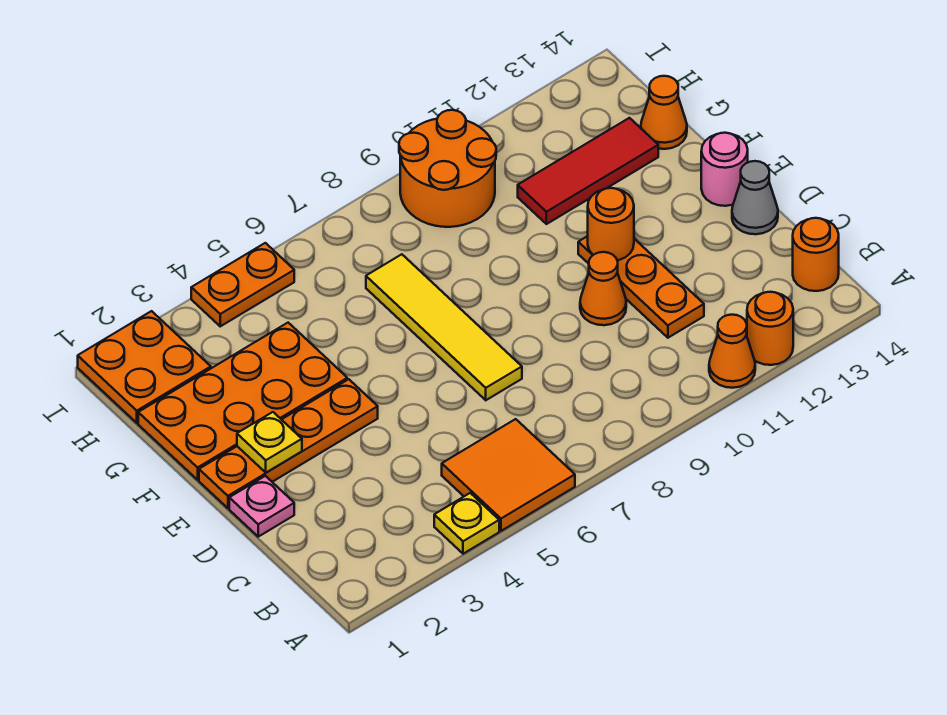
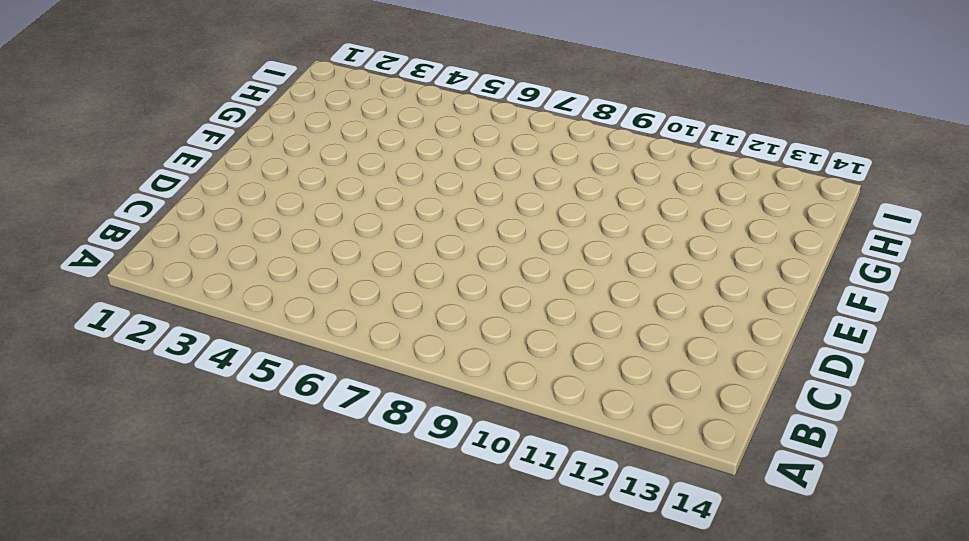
none -> yellow 1x1 plate [434,493,499,554]
none -> orange 2x2 tile [442,419,575,531]
none -> orange 1x1 cone [709,315,755,388]

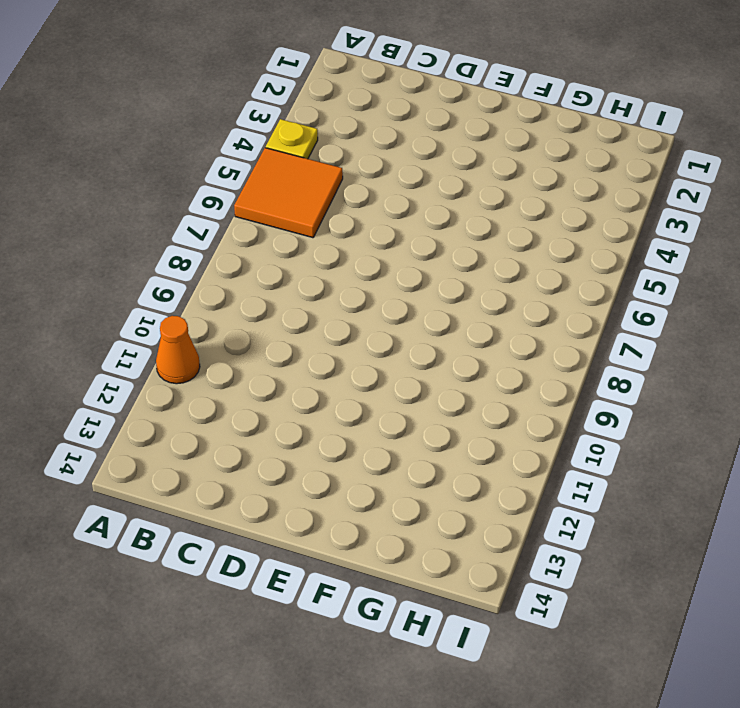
none -> orange 1x1 round brick [747,292,793,365]
none -> orange 1x1 round brick [793,218,839,291]
none -> orange 1x3 plate [578,236,704,338]

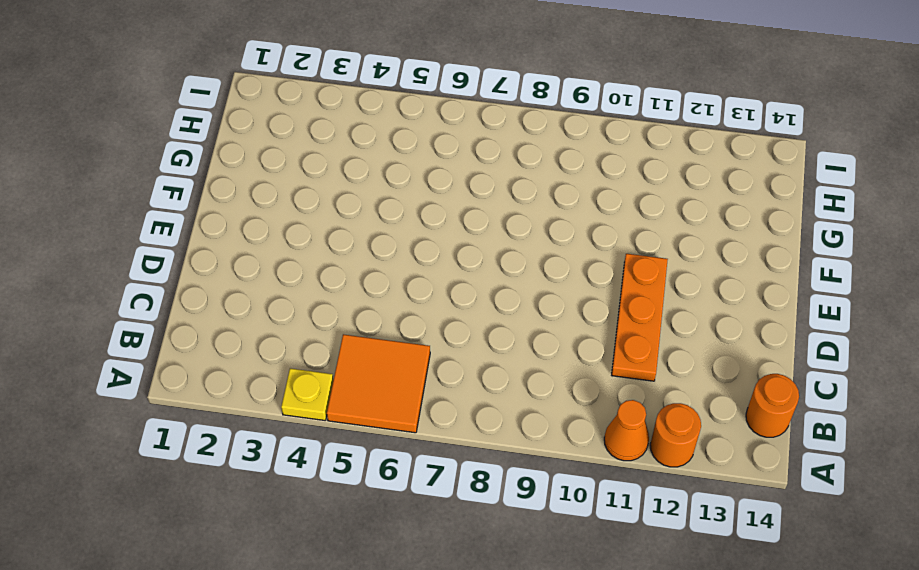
none -> pink 1x1 plate [229,476,294,537]
none -> yellow 1x4 tile [366,254,522,400]
none -> orange 1x1 cone [580,252,626,325]

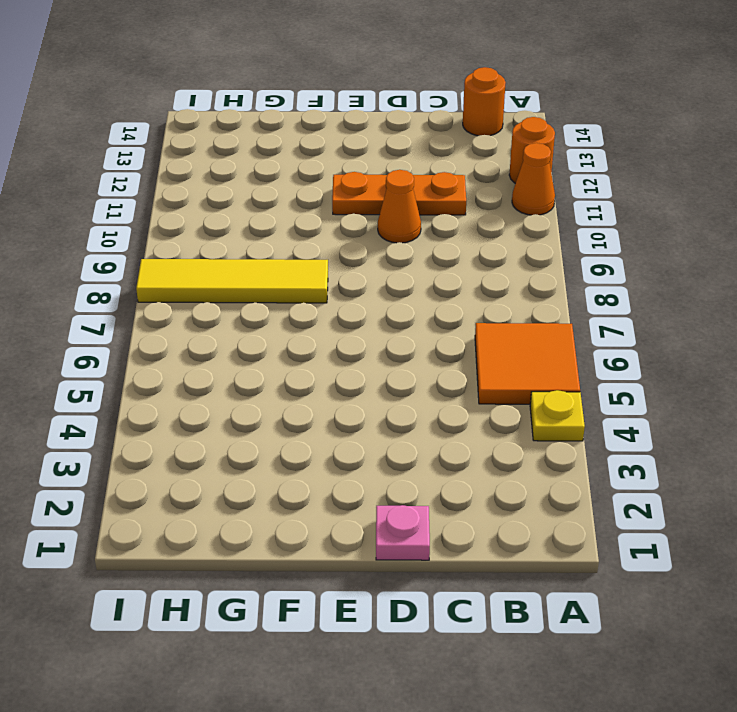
yellow 1x4 tile [136,259,328,303] -> yellow 1x4 tile moved to [366,254,522,400]
none -> grey 1x1 cone [732,161,778,234]
none -> orange 1x4 plate [199,379,378,508]
none -> pink 1x1 round brick [701,133,748,206]

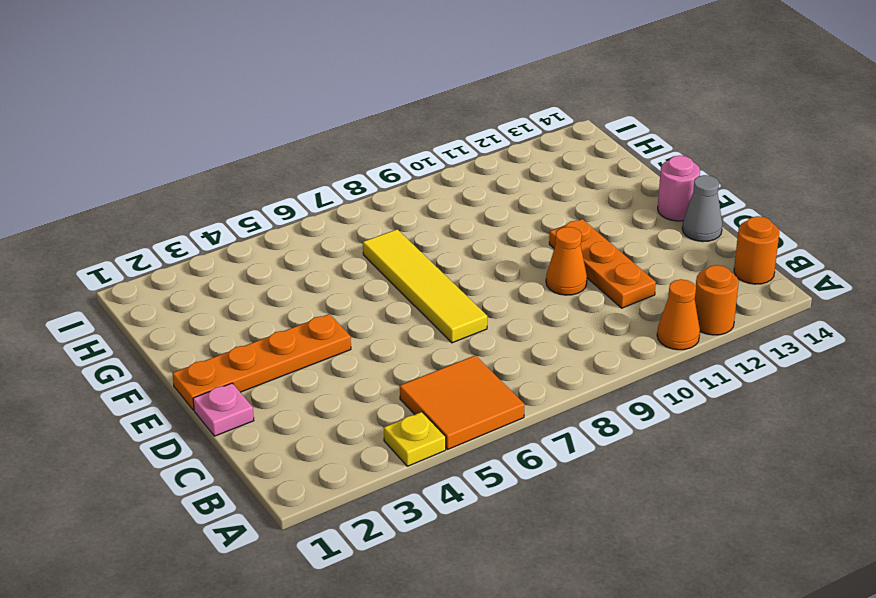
none -> orange 2x4 plate [138,323,347,480]
none -> red 1x3 tile [518,118,658,224]
none -> orange 1x1 cone [641,76,687,149]

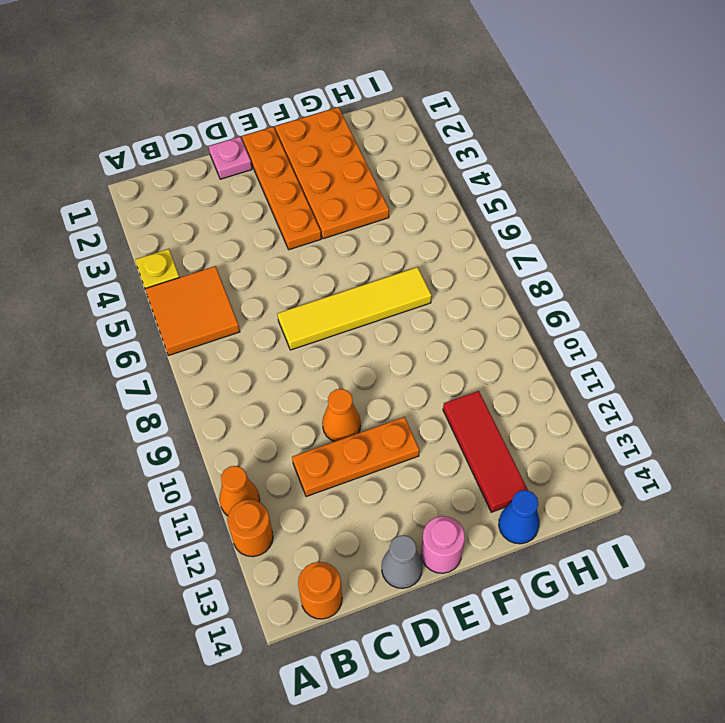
blue 1x1 cone [499,490,540,544] -> orange 1x1 cone [641,76,687,149]
none -> orange 2x2 plate [78,311,211,423]
none -> orange 2x2 round brick [399,110,496,227]
none -> orange 1x2 plate [191,243,294,326]

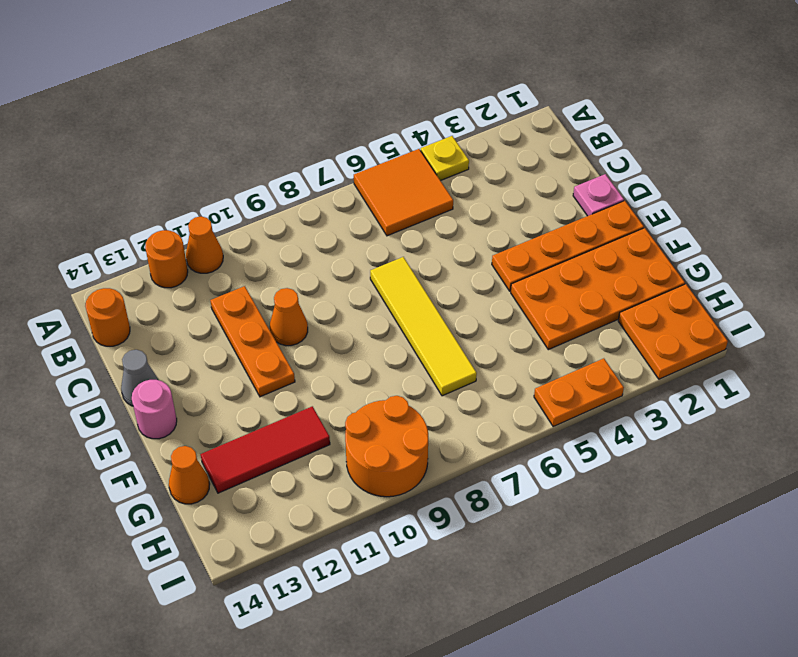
none -> yellow 1x1 plate [237,412,302,473]
none -> orange 1x1 round brick [588,188,634,260]

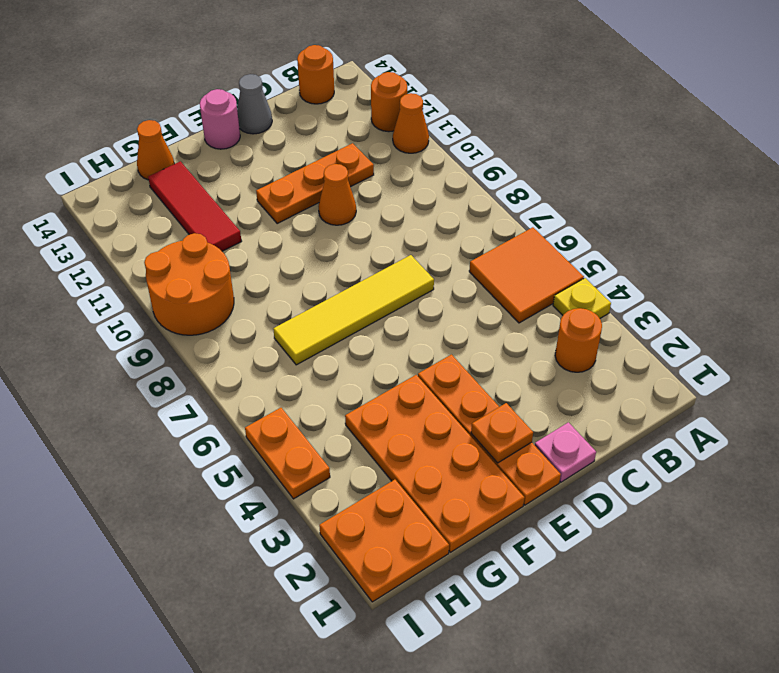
orange 1x1 round brick [555,308,602,372] -> orange 1x1 round brick moved to [588,188,634,260]
orange 1x1 plate [471,403,533,463] -> yellow 1x1 plate [237,412,302,473]

